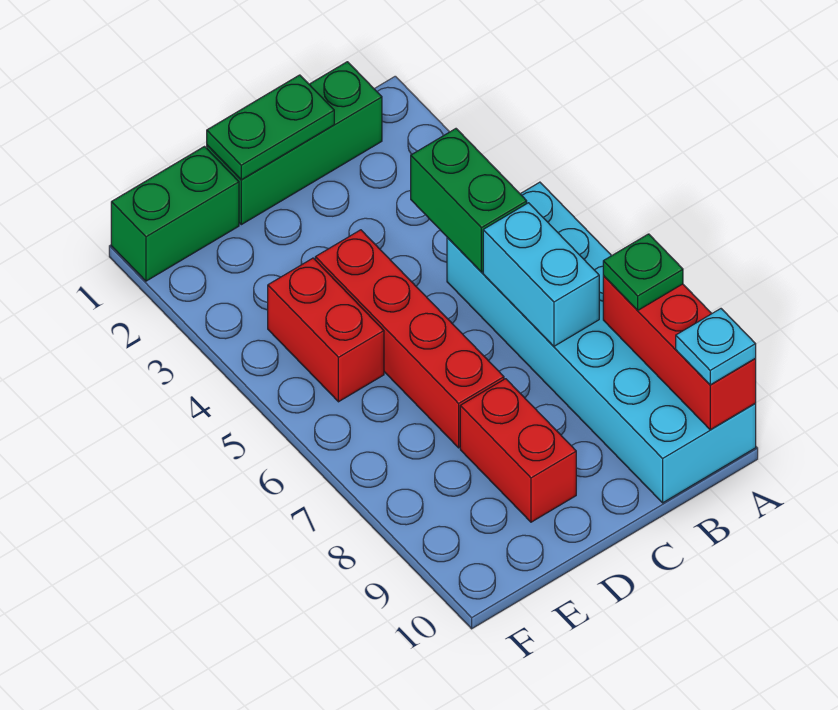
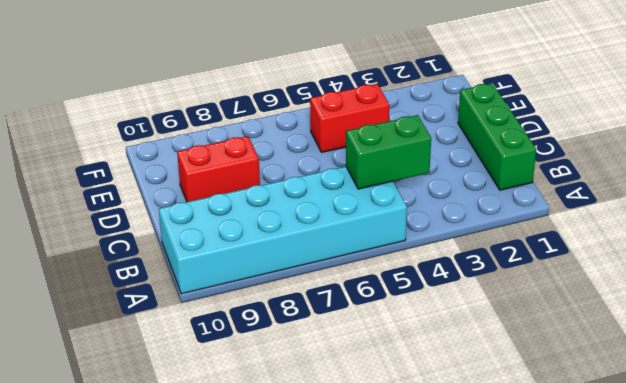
none -> red 1x4 brick [315,230,504,448]
none -> green 1x2 brick [111,147,239,281]
none -> red 1x3 brick [603,276,756,430]

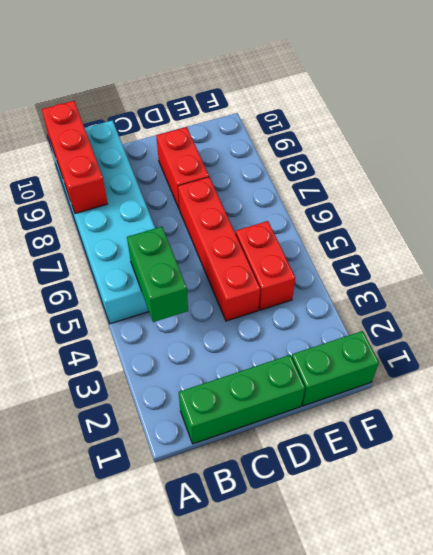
none -> cyan 1x2 brick [483,203,599,346]
none -> green 1x2 plate [207,75,334,180]
none -> green 1x1 plate [603,234,683,310]

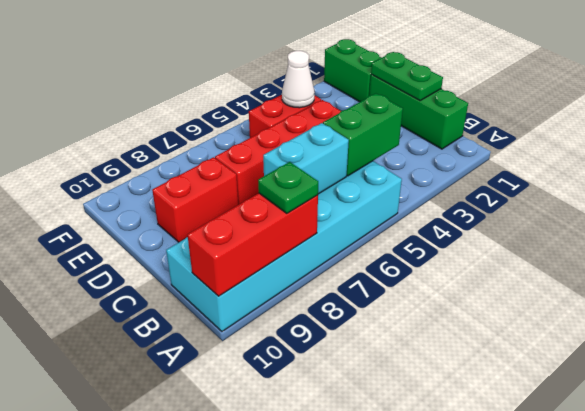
white 1x1 cone [282,51,315,108] -> none
none -> cyan 1x1 plate [676,309,756,385]

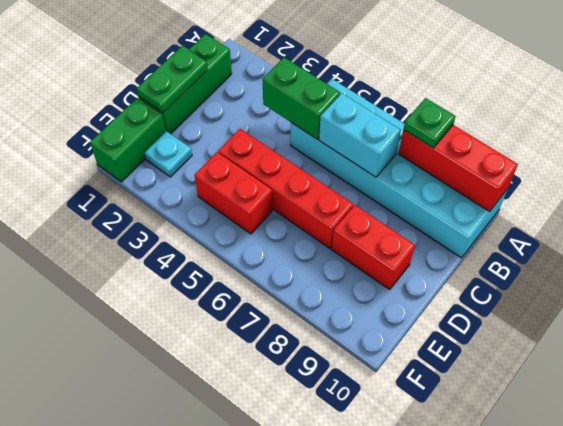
cyan 1x1 plate [145,131,192,177] -> cyan 1x1 plate moved to [676,309,756,385]

